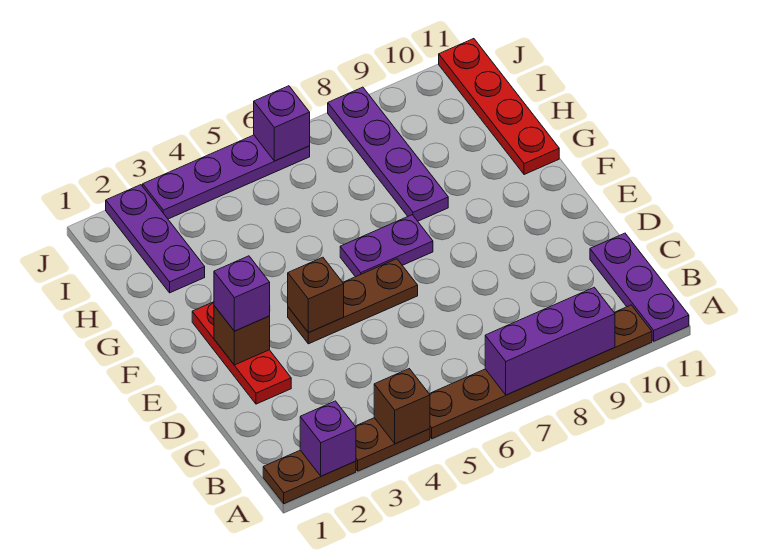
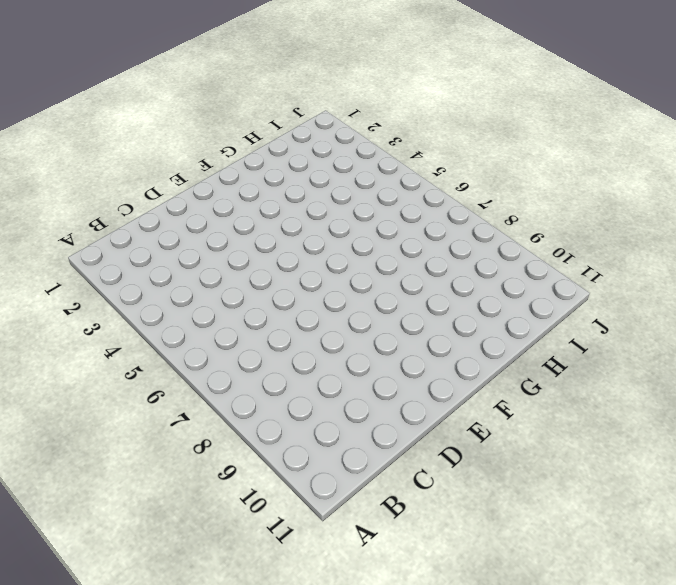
none -> brown 1x2 plate [263,450,356,504]
none -> brown 1x2 plate [355,418,430,471]
none -> brown 1x6 plate [430,305,652,439]

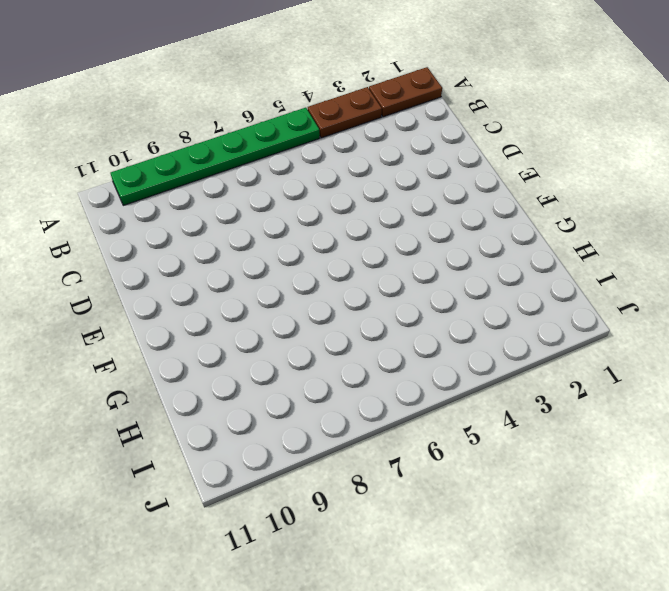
green 1x6 plate [110,108,320,205] -> brown 1x6 plate [430,305,652,439]
none -> purple 1x3 plate [590,233,689,341]
none -> red 1x3 plate [192,302,291,404]
none -> brown 1x3 plate [288,259,418,344]

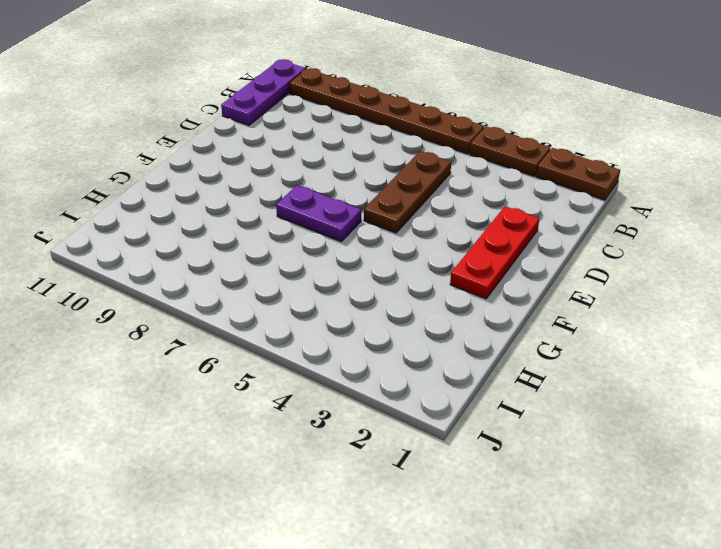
brown 1x3 plate [364,151,451,233] -> brown 1x3 plate turned to [288,259,418,344]
none -> purple 1x4 plate [328,87,448,221]
none -> red 1x4 plate [439,39,559,175]
none -> purple 1x3 plate [106,185,205,293]

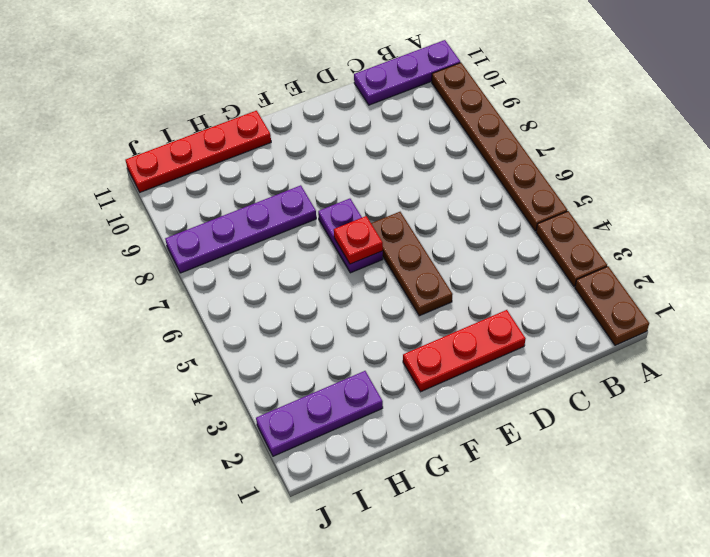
red 1x1 plate [334,216,383,264] -> none
none -> purple 1x4 plate [143,135,310,219]
none -> purple 1x1 brick [300,401,356,476]
none -> brown 1x1 brick [374,369,430,444]

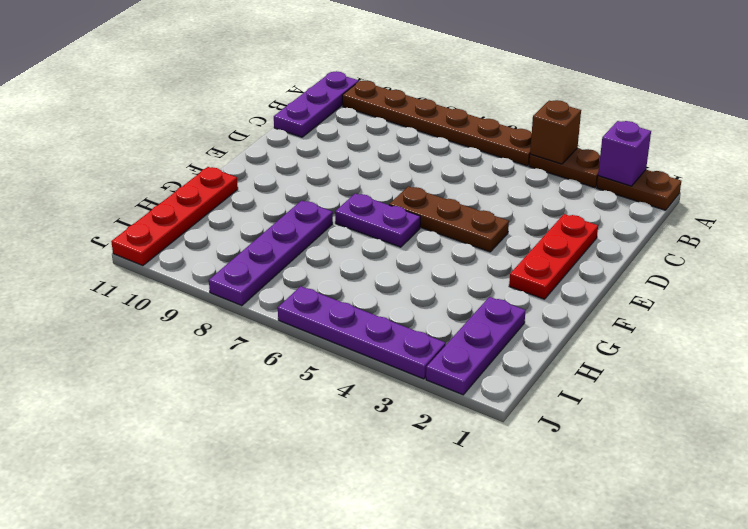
none -> purple 1x3 brick [485,287,615,395]
none -> brown 1x1 brick [214,306,270,365]
none -> brown 1x1 brick [288,257,344,332]

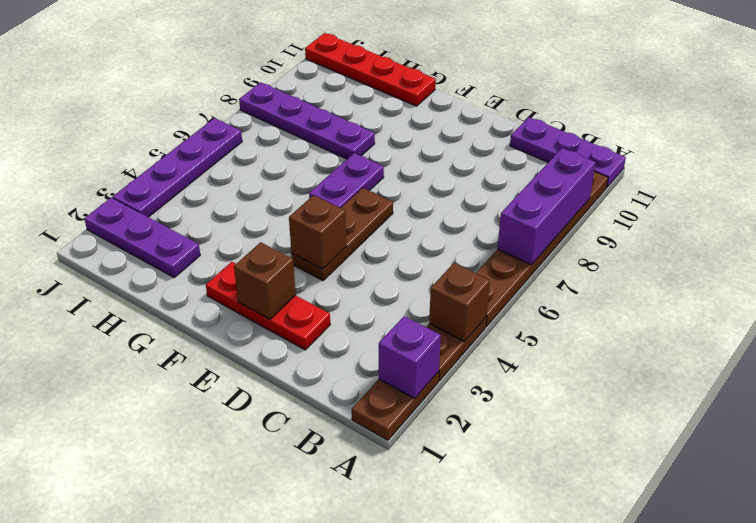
none -> purple 1x1 brick [254,86,310,161]
none -> purple 1x1 brick [214,256,270,331]

